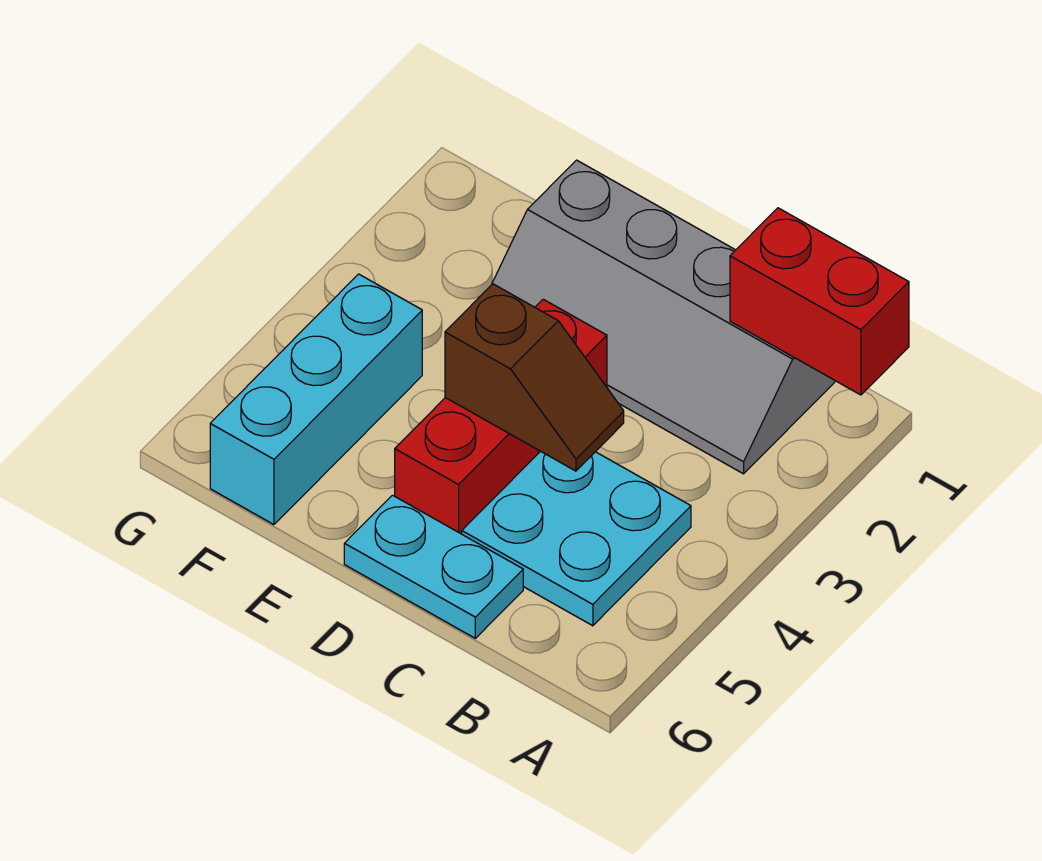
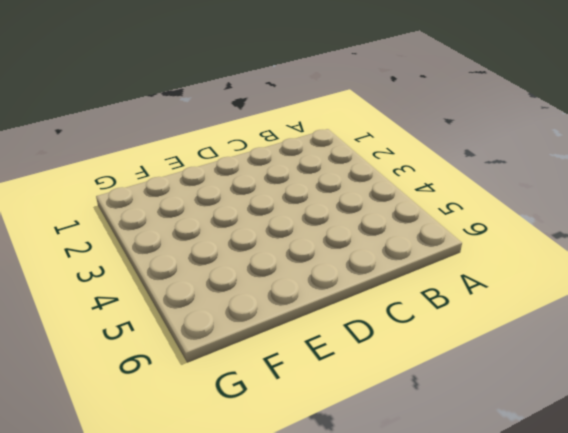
none -> grey 2x4 slope [491,160,835,474]
none -> cyan 2x2 plate [462,451,691,626]

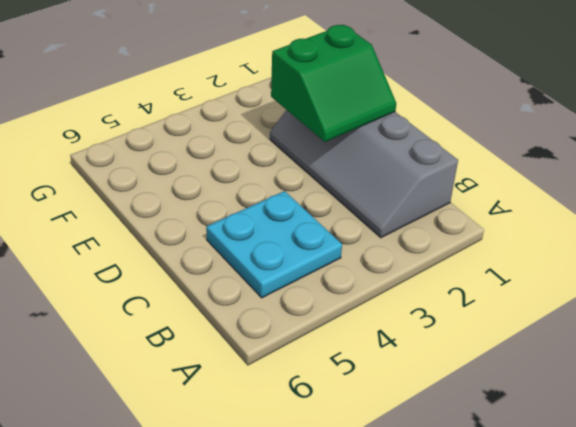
green 2x2 slope [271,25,396,142] -> none
none -> cyan 1x2 plate [344,495,523,638]
none -> red 1x3 brick [395,299,607,534]

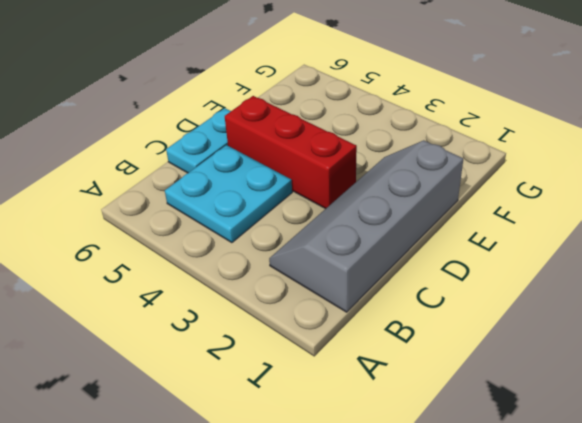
none -> cyan 1x3 brick [210,274,422,525]
none -> red 1x2 brick [730,208,909,395]

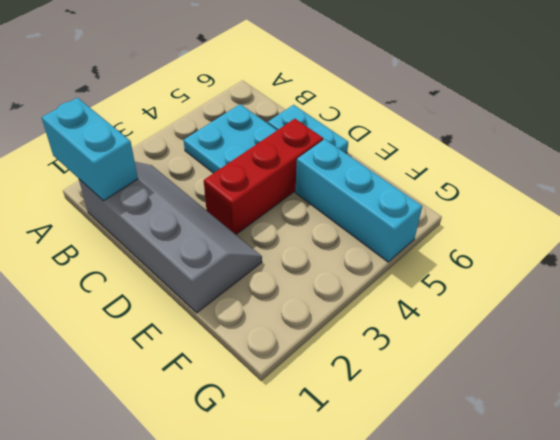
cyan 1x2 brick [42,98,138,201] -> red 1x2 brick [730,208,909,395]
cyan 1x3 brick [295,139,422,262] -> cyan 1x3 brick turned to [210,274,422,525]
none -> brown 1x2 slope [445,284,624,471]

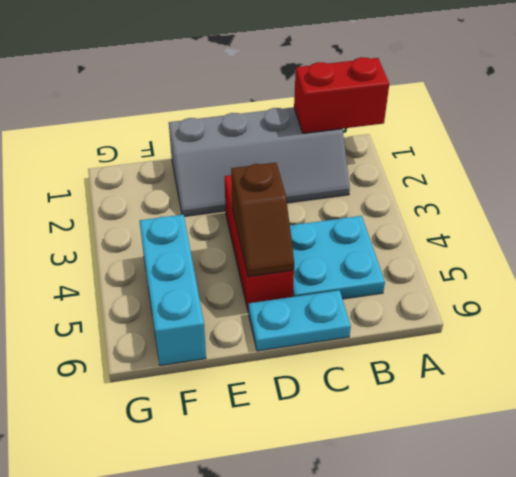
brown 1x2 slope [231,163,294,277] -> brown 1x2 slope turned to [445,284,624,471]

